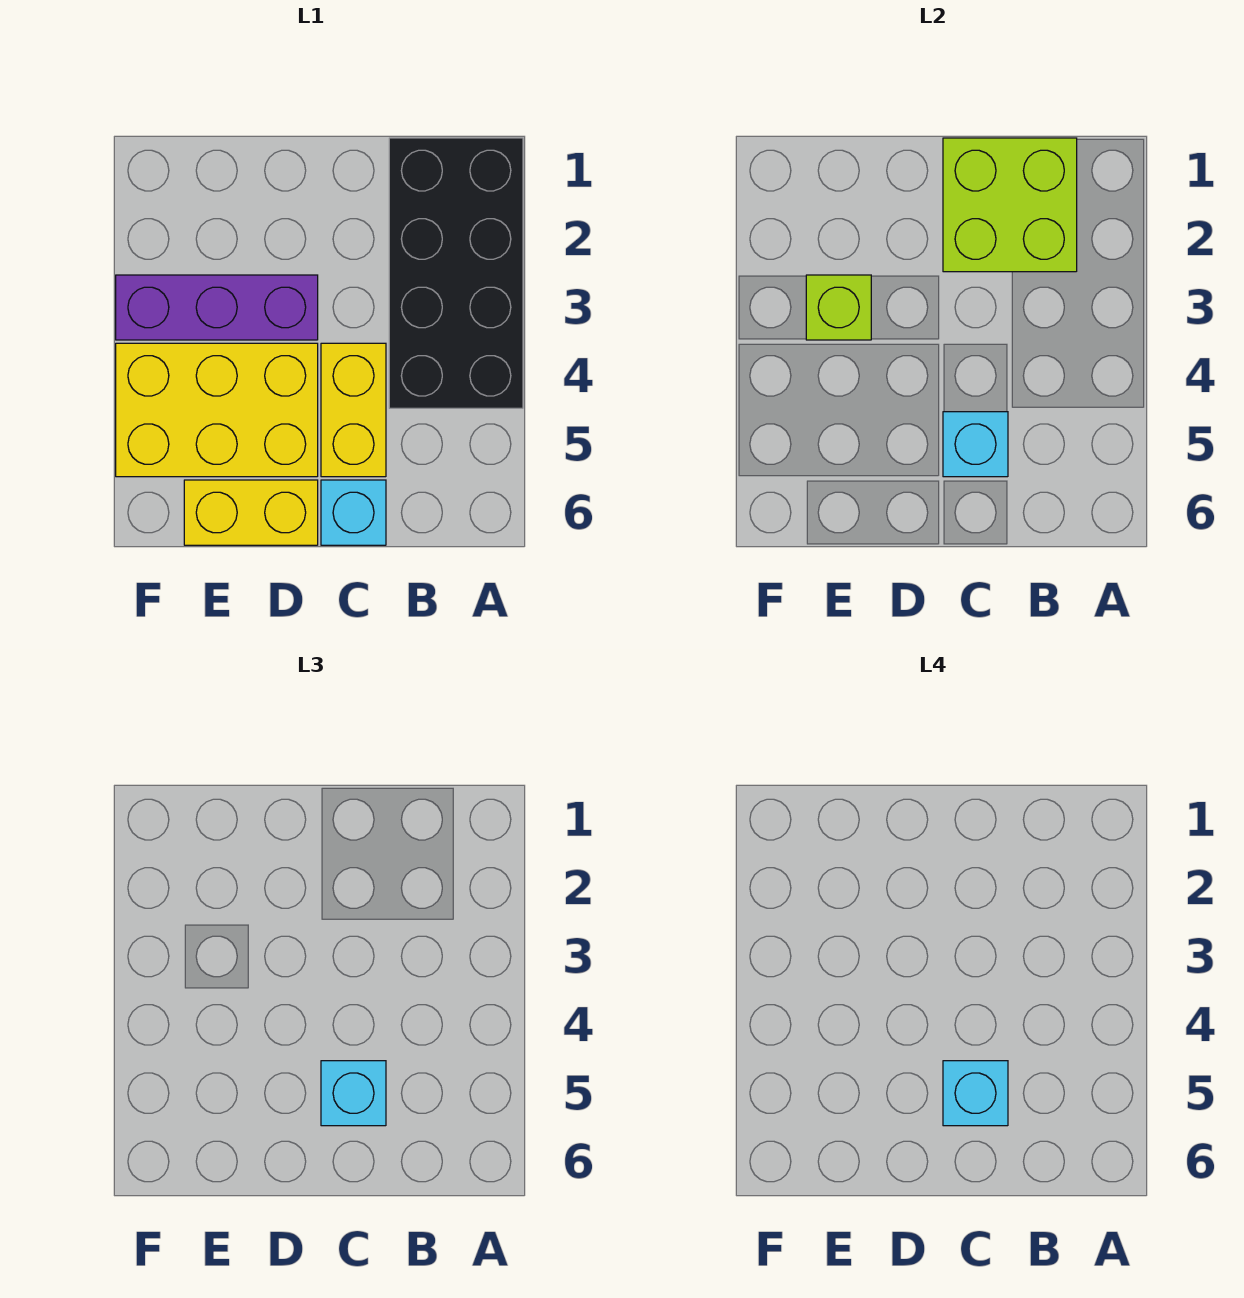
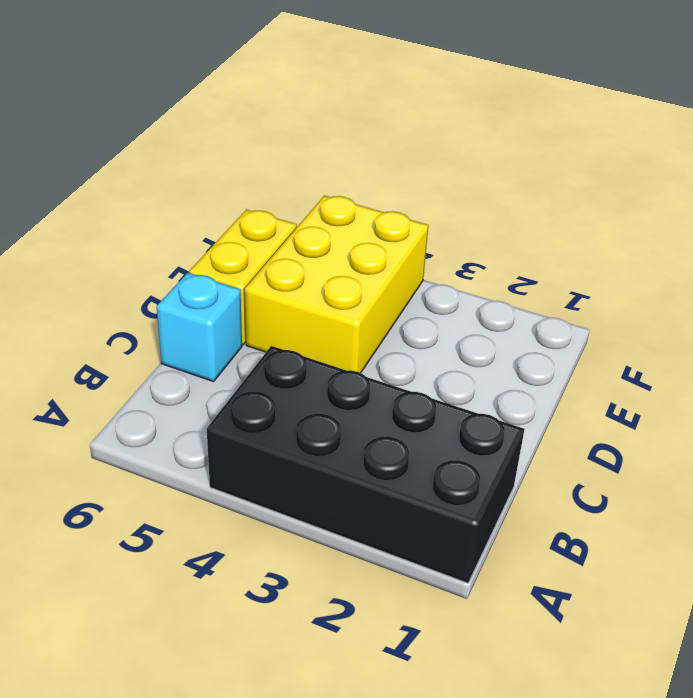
none -> yellow 1x2 brick [321,343,386,477]
none -> purple 1x3 brick [116,275,318,340]

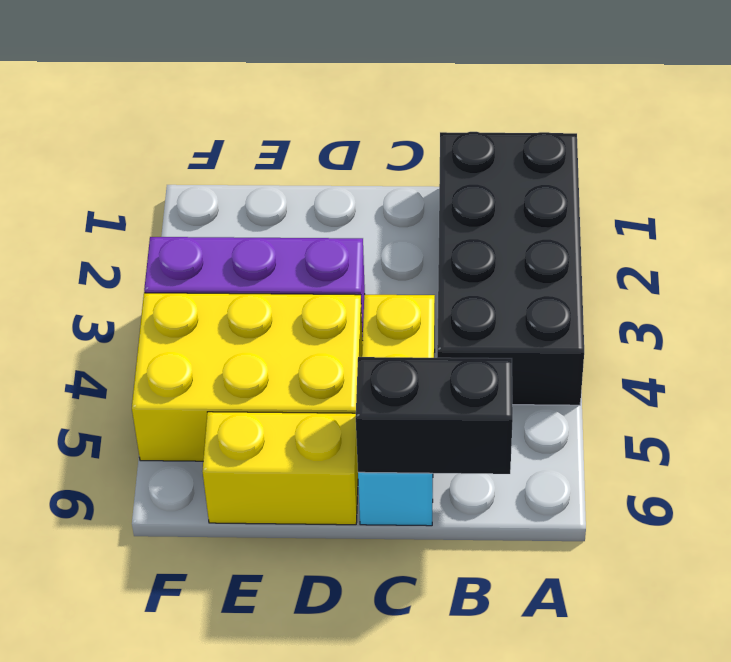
black 1x2 brick [356,357,513,474] -> none
none -> lime 2x2 brick [943,138,1077,272]
none -> cyan 1x1 brick [943,412,1008,477]

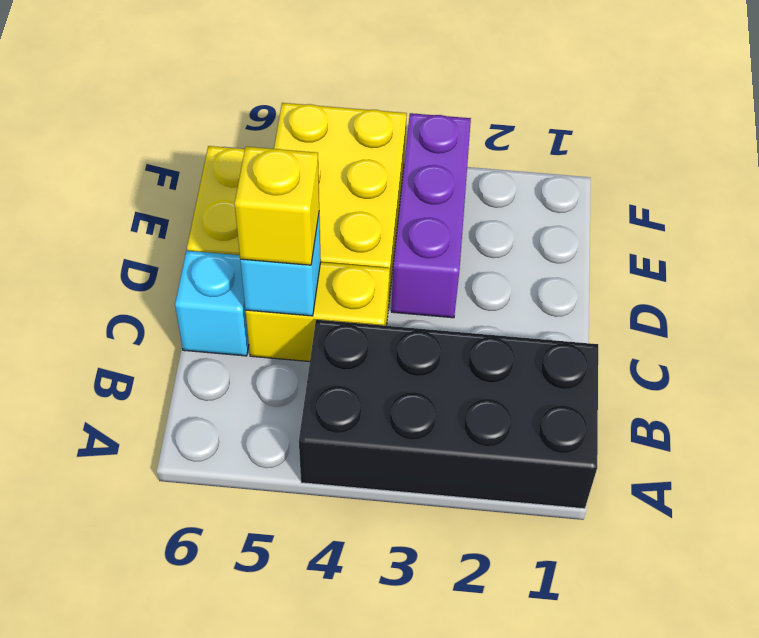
yellow 1x1 brick [235,147,319,265] -> cyan 1x1 brick [321,1061,386,1126]
none -> lime 2x2 brick [943,138,1077,272]
none -> lime 1x1 brick [806,275,871,340]

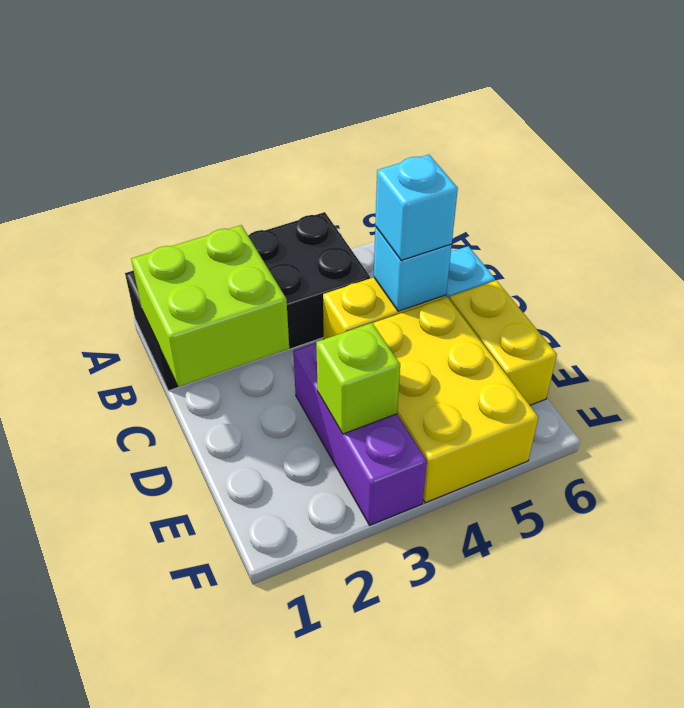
none -> cyan 1x1 brick [943,1061,1008,1126]

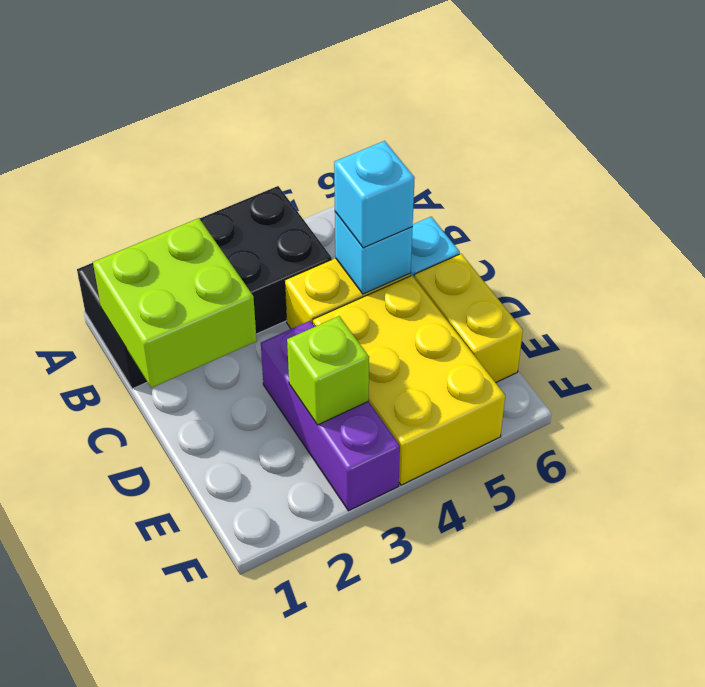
none -> cyan 1x1 brick [943,1061,1008,1126]

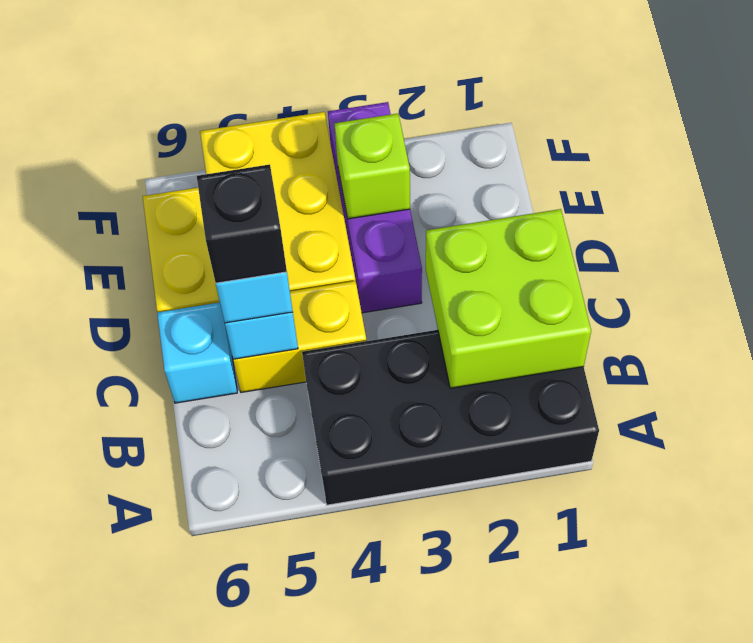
black 1x1 brick [197,164,287,283] -> cyan 1x1 brick [943,1061,1008,1126]

